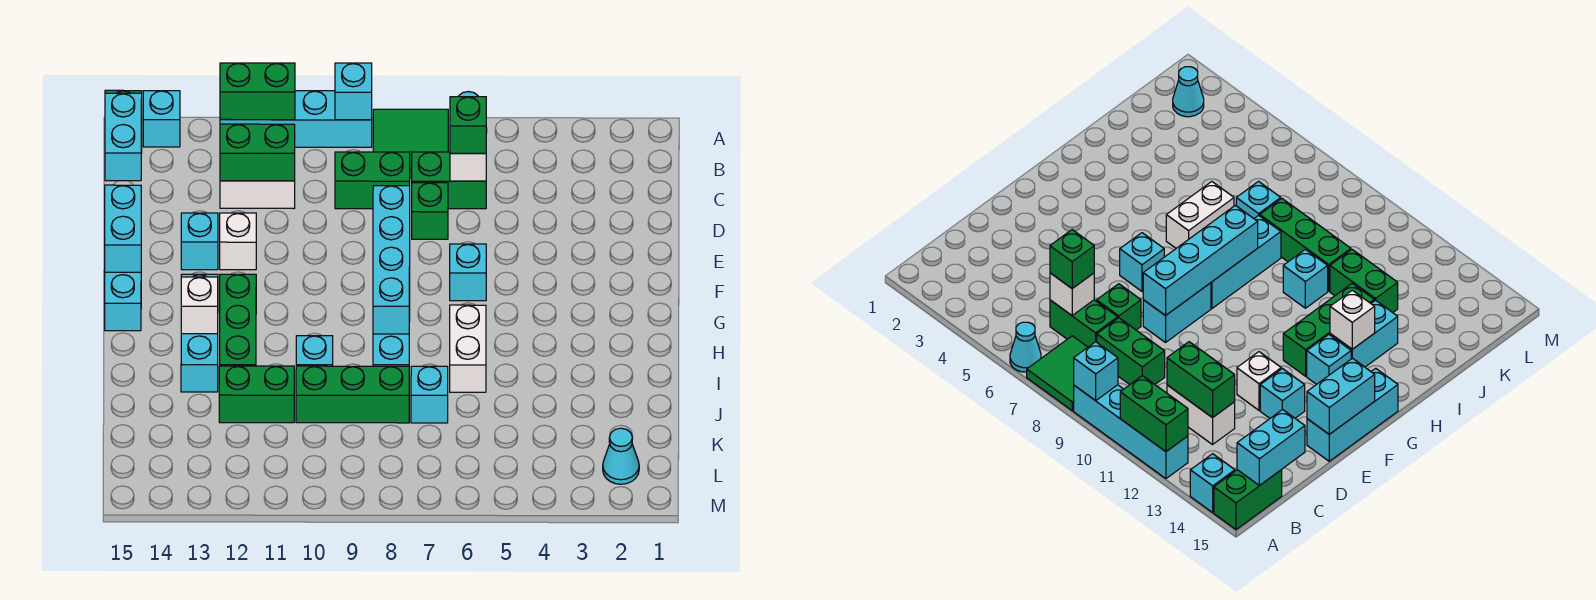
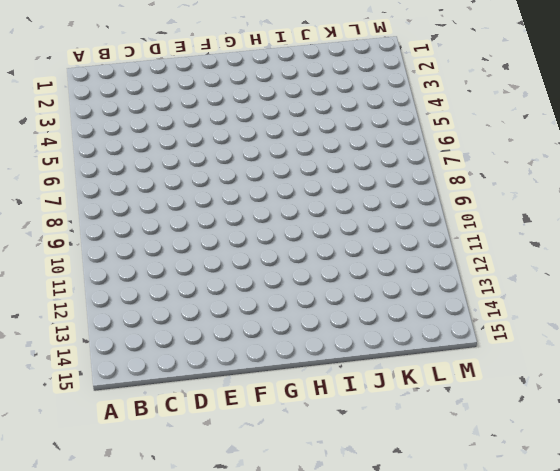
none -> cyan 1x1 cone [1010,322,1041,372]
none -> green 2x2 tile [373,109,448,178]
none -> cyan 1x4 brick [220,91,372,147]
none -> cyan 1x1 brick [143,91,180,147]

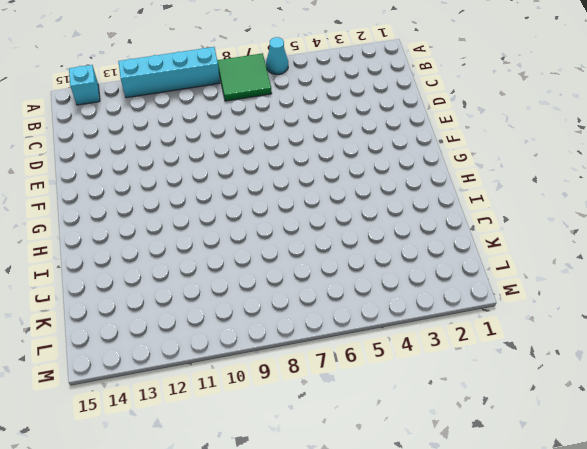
none -> green 1x2 brick [1214,470,1282,530]
none -> green 1x2 brick [412,152,486,209]
none -> green 1x2 brick [335,152,410,209]
none -> white 1x2 brick [220,181,295,208]

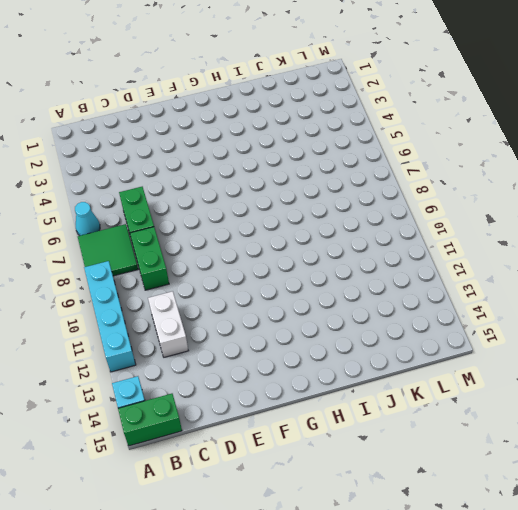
none -> green 1x1 brick [412,183,448,239]
none -> cyan 1x2 brick [1143,283,1211,342]
none -> white 1x1 brick [220,213,256,270]
none -> cyan 1x1 brick [181,213,218,270]

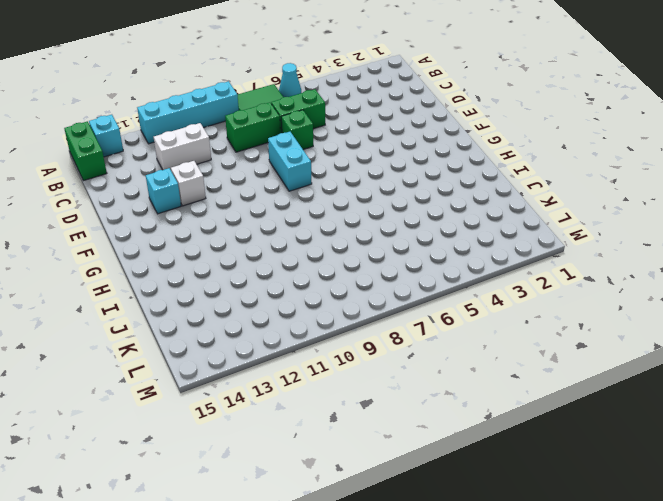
none -> cyan 1x3 brick [105,272,141,331]
none -> cyan 1x1 brick [450,244,486,301]
none -> cyan 1x3 brick [373,295,410,366]
none -> green 1x3 brick [220,274,256,366]

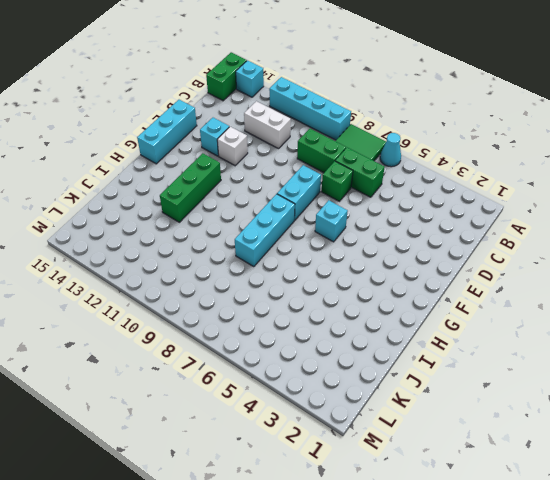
none -> cyan 1x1 brick [1307,335,1351,384]
none -> white 1x2 brick [450,305,486,392]
none -> cyan 1x2 brick [181,334,218,392]
none -> cyan 1x1 brick [296,336,333,366]

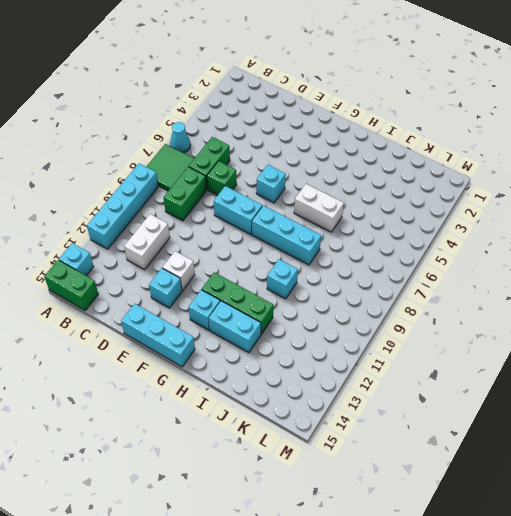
none -> cyan 1x1 brick [411,366,448,423]
none -> green 1x3 brick [296,366,409,423]
none -> green 1x2 brick [219,366,294,423]
none -> cyan 1x1 cone [603,428,639,484]

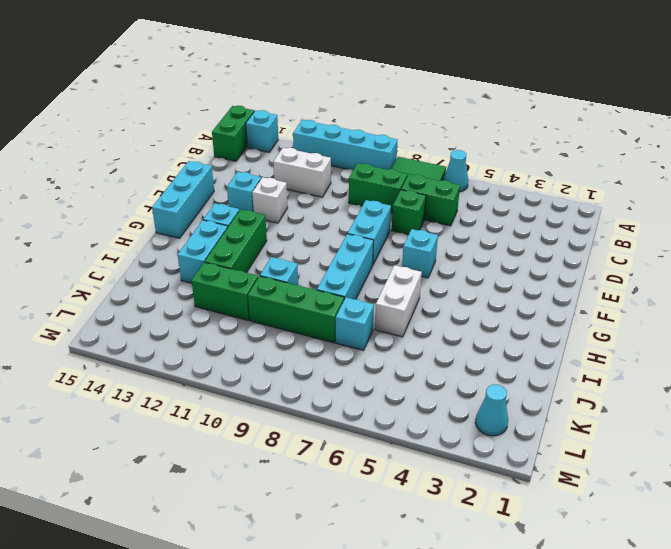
none -> cyan 1x1 brick [335,63,372,120]
none -> green 1x2 brick [220,63,295,120]
none -> cyan 1x2 brick [105,93,142,181]
none -> white 1x1 brick [450,153,486,181]

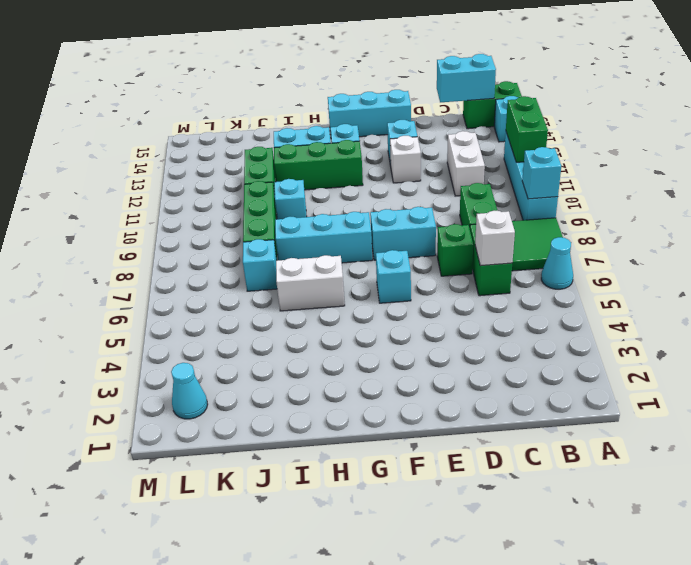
none -> green 1x2 brick [220,124,295,181]
none -> cyan 1x4 brick [373,186,410,334]
none -> cyan 1x2 brick [105,185,141,272]
none -> white 1x1 brick [181,277,218,334]

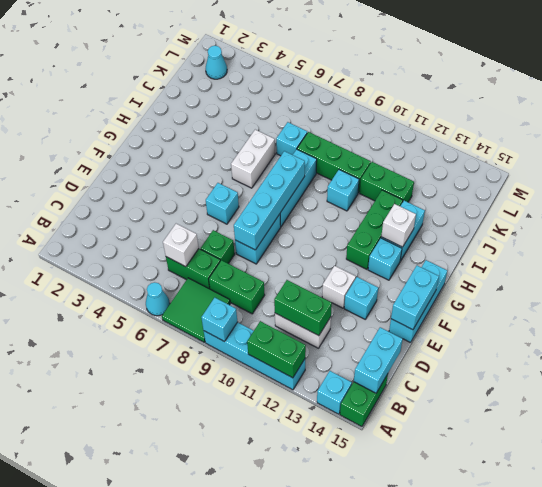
none -> green 1x1 brick [450,97,486,153]

